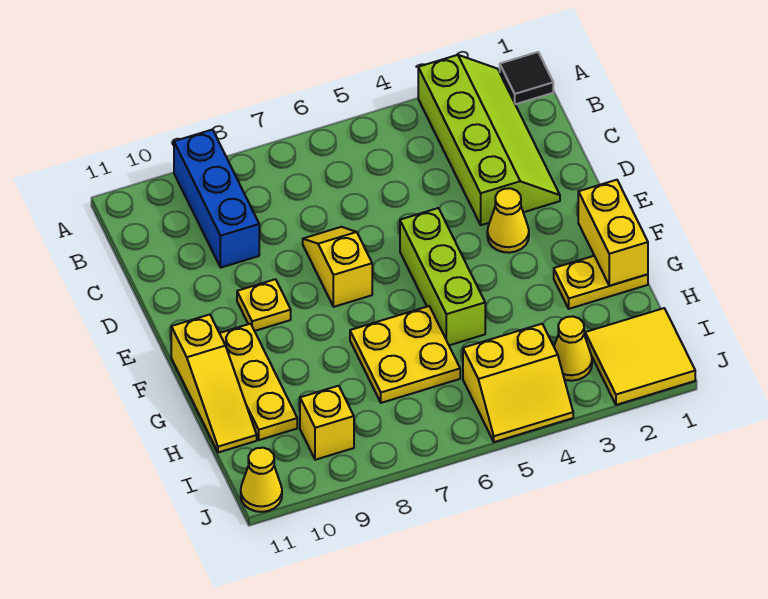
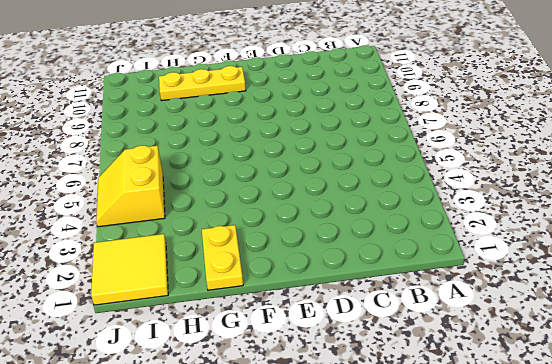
none -> black 1x1 tile [500,52,553,104]
none -> lime 2x4 slope [418,55,560,225]
none -> blue 1x3 brick [174,130,259,268]

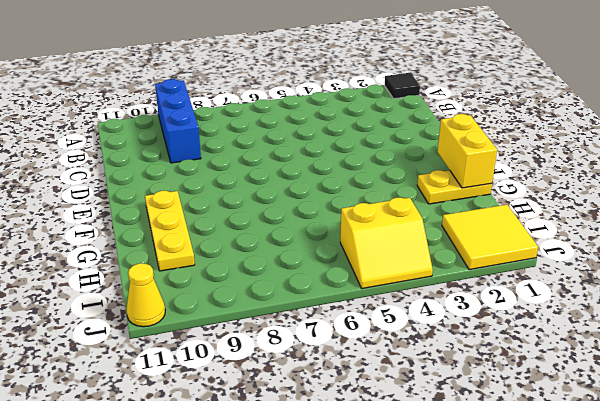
none -> lime 2x4 slope [418,55,560,225]
none -> yellow 1x2 slope [303,227,372,307]
none -> yellow 1x1 cone [487,188,529,253]

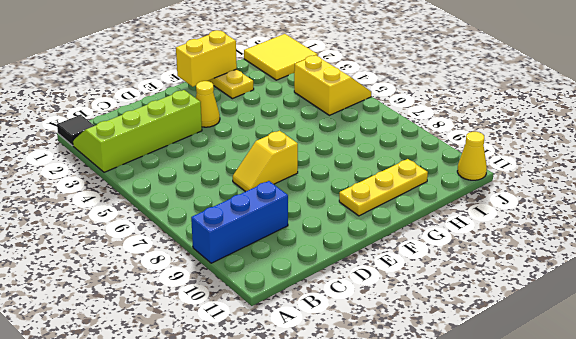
none -> lime 1x3 brick [400,208,485,345]
none -> yellow 1x1 plate [237,279,291,331]
none -> yellow 1x3 slope [171,315,257,453]

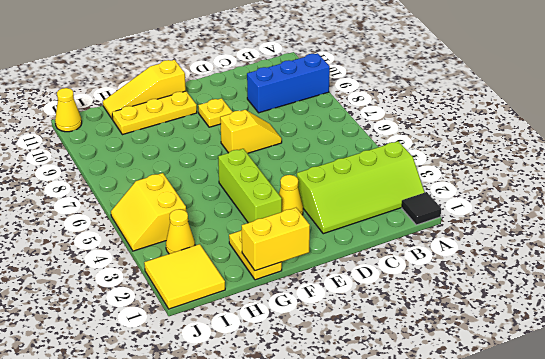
lime 1x3 brick [218,149,282,223] -> lime 1x3 brick turned to [400,208,485,345]
none -> yellow 2x2 plate [350,306,460,403]
none -> yellow 1x1 brick [300,386,354,460]

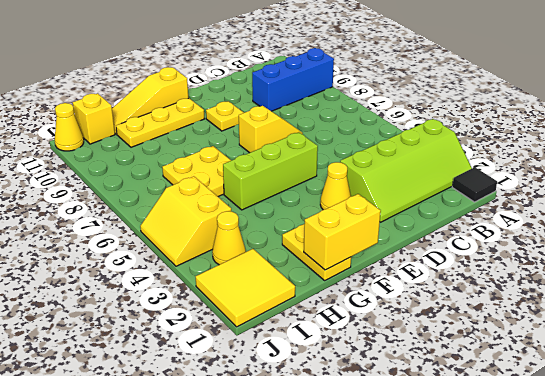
yellow 1x1 brick [73,93,115,144] -> yellow 1x1 brick moved to [300,386,354,460]

